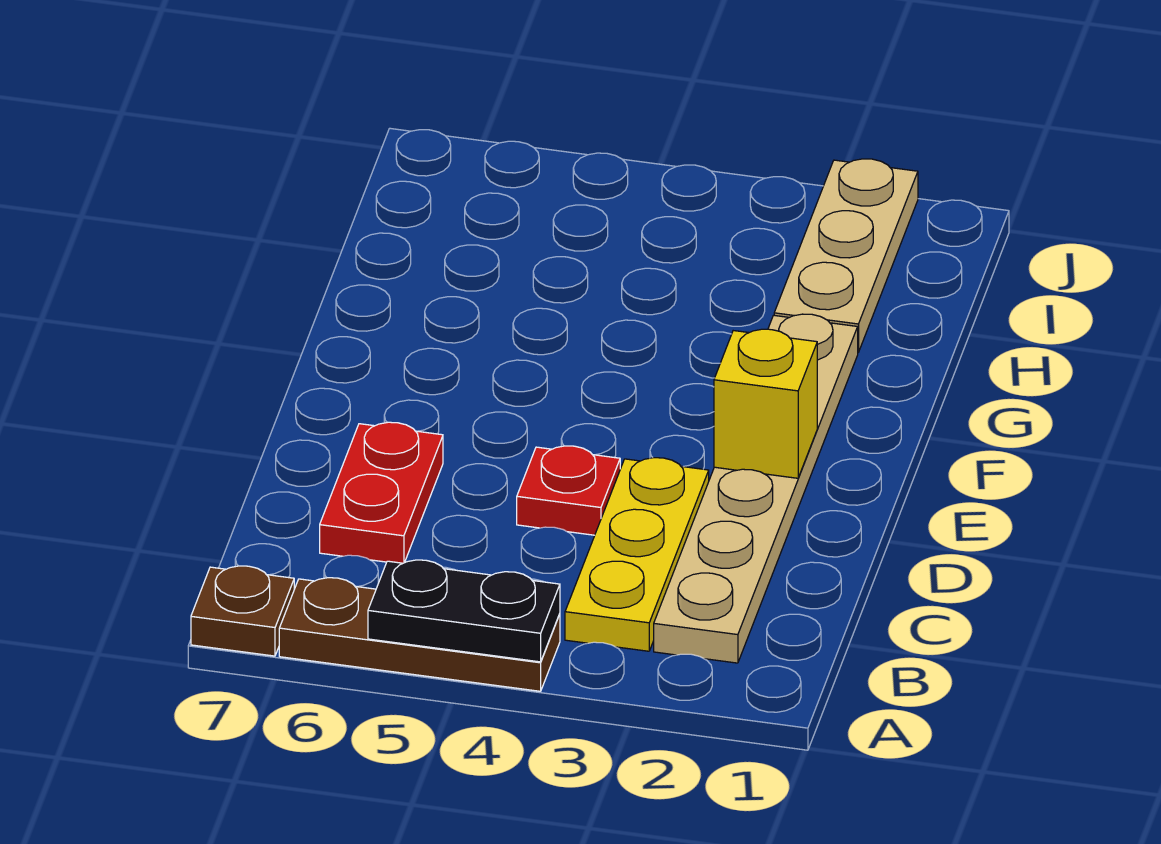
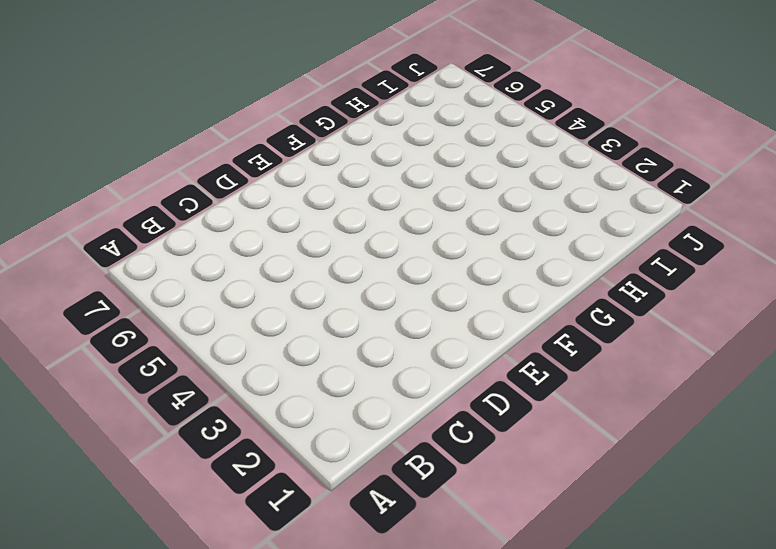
none -> brown 1x3 plate [279,578,560,691]
none -> brown 1x1 plate [191,566,294,656]

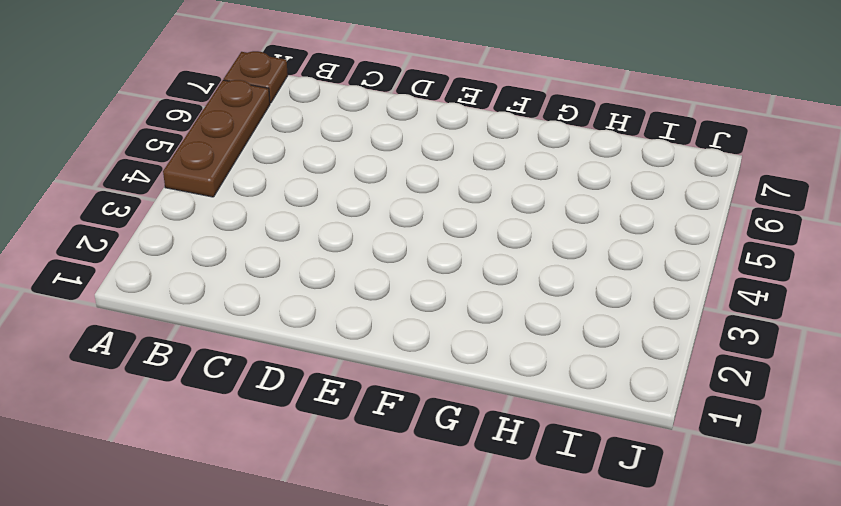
none -> tan 1x6 plate [654,314,858,663]
none -> yellow 1x3 plate [565,458,709,651]

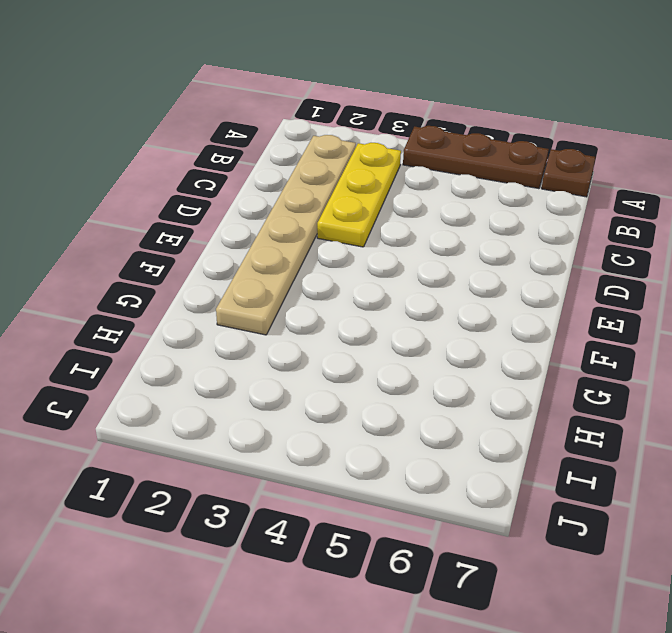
none -> red 1x2 plate [320,422,443,563]
none -> red 1x1 plate [517,446,620,535]

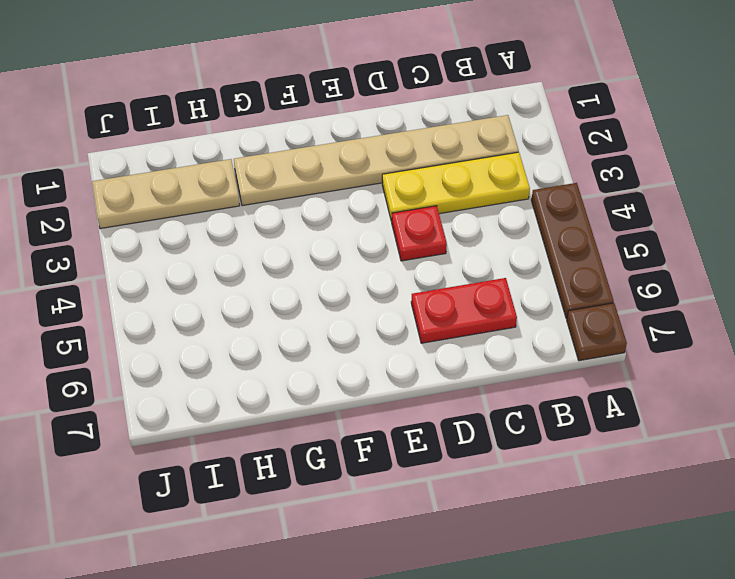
none -> black 1x2 plate [368,560,560,662]
none -> yellow 1x1 brick [714,329,817,478]

